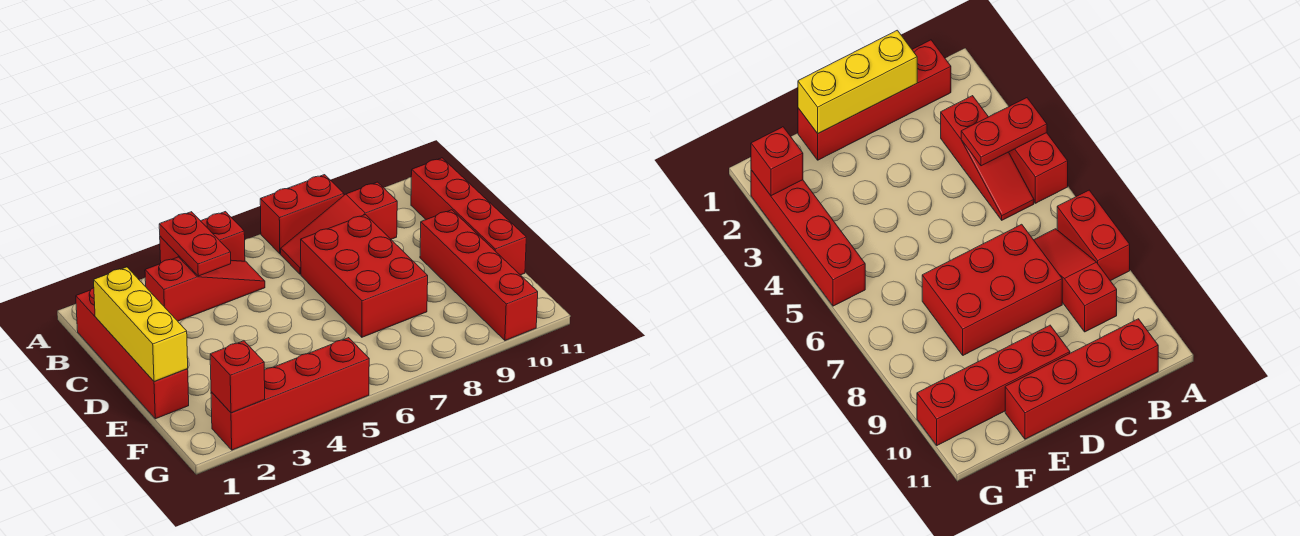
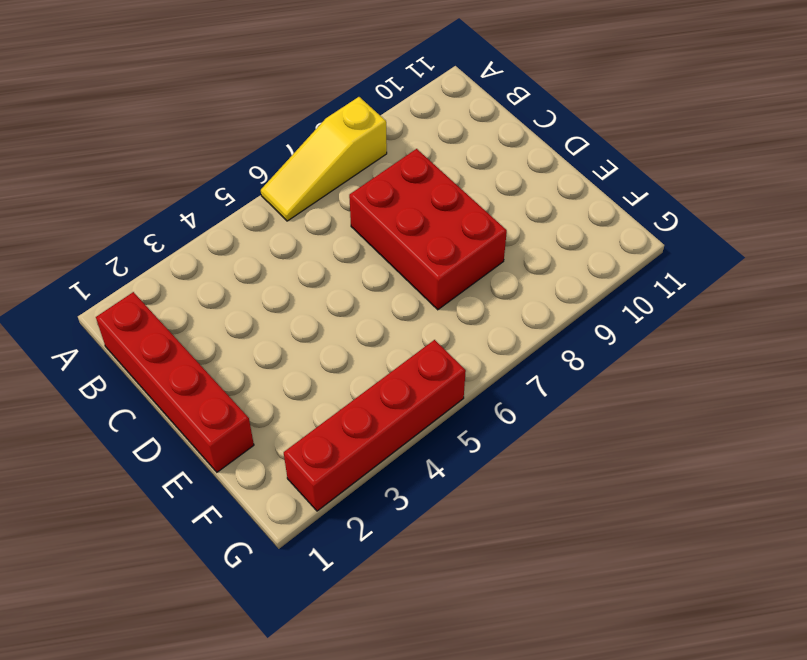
yellow 1x3 slope [261,97,387,221] -> red 1x2 brick [260,175,344,254]
none -> red 1x2 brick [160,212,245,263]
none -> red 1x3 slope [145,257,265,321]
none -> red 1x3 slope [281,182,397,274]

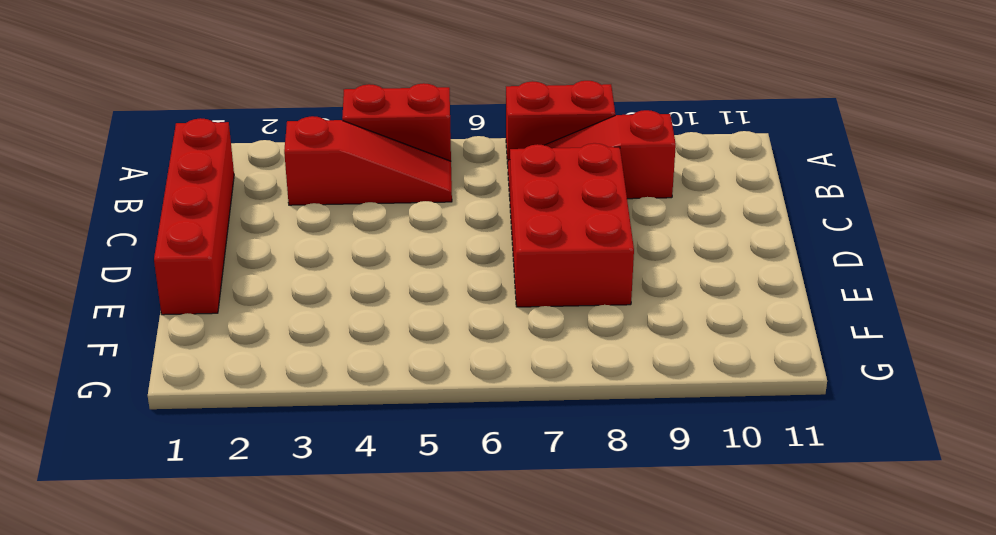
none -> red 1x4 brick [411,158,526,275]
none -> red 1x4 brick [420,210,538,341]
none -> red 1x4 brick [211,338,369,450]

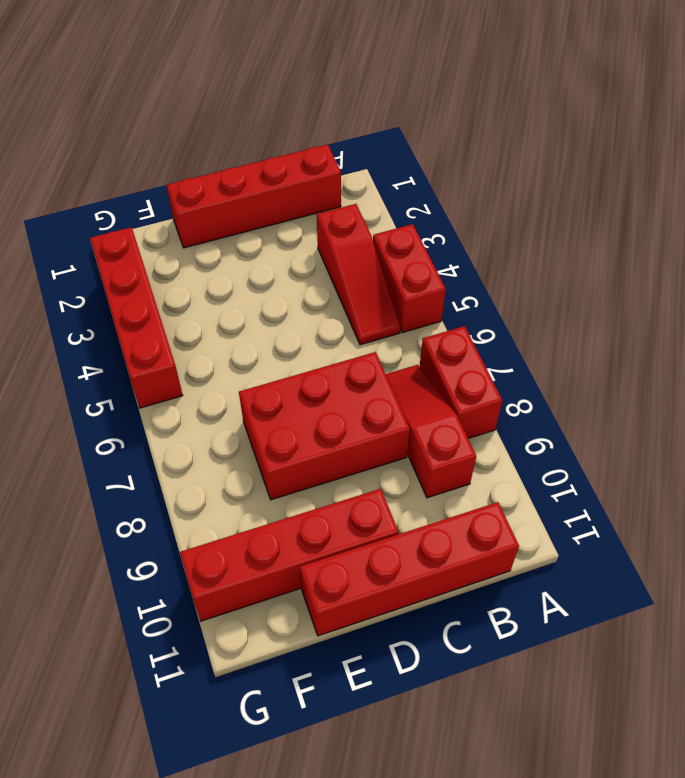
none -> red 1x2 plate [159,212,231,276]
none -> yellow 1x3 brick [94,267,188,381]
none -> red 1x1 brick [210,341,265,413]

